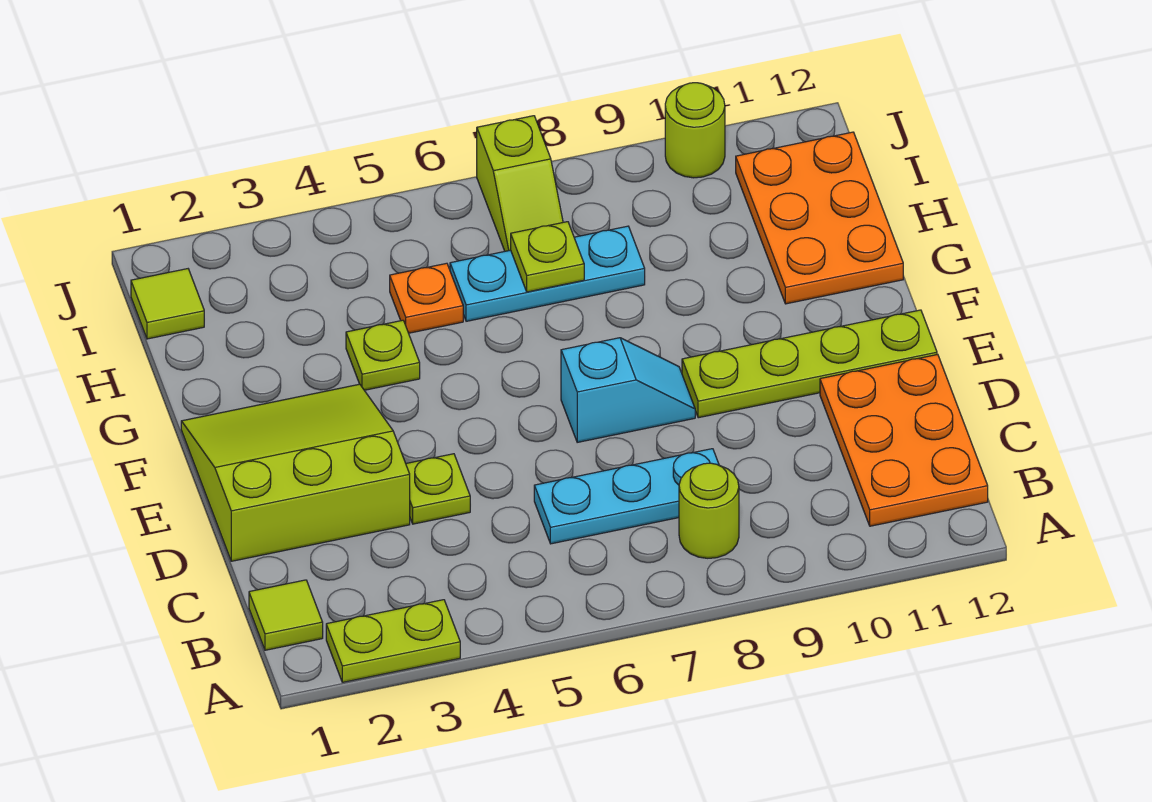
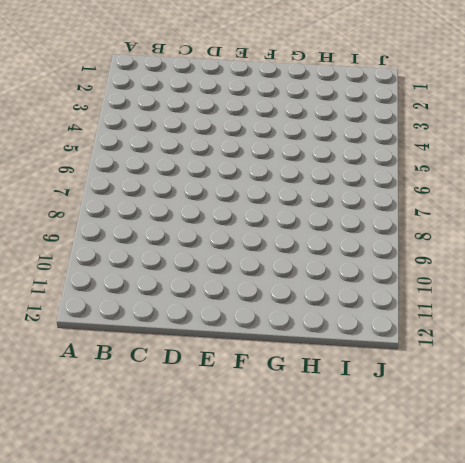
none -> lime 1x2 plate [326,600,460,682]
none -> lime 1x1 tile [249,580,323,650]
none -> lime 1x1 round brick [679,463,739,558]

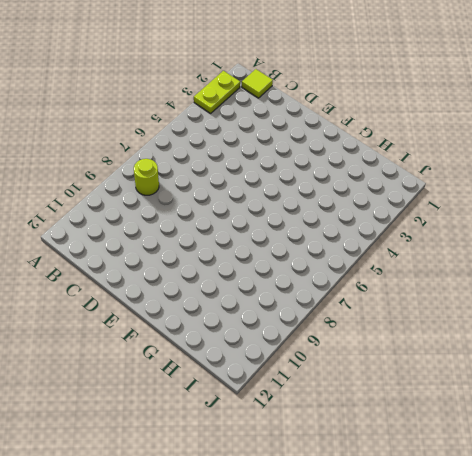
none -> orange 2x3 plate [820,354,988,526]
none -> cyan 1x3 plate [534,449,719,544]
none -> lime 3x3 slope [181,384,410,561]

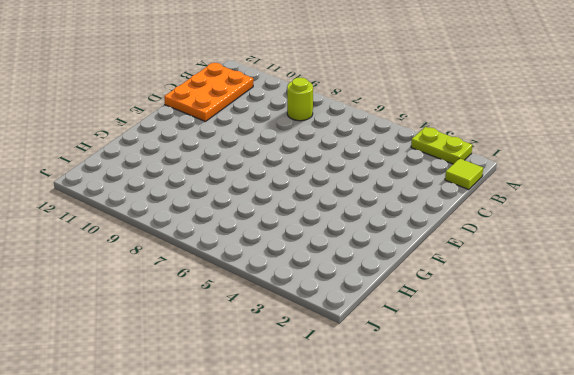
none -> cyan 1x3 plate [534,449,719,544]
none -> lime 3x3 slope [181,384,410,561]
none -> lime 1x1 plate [406,454,470,524]

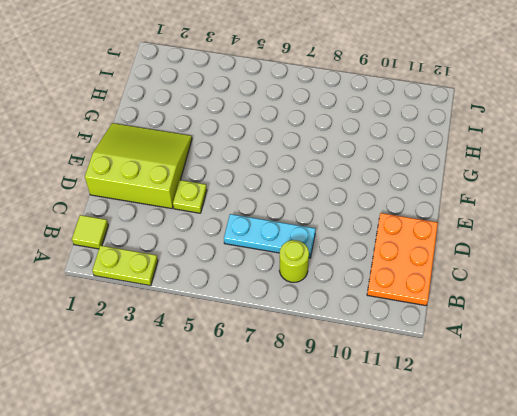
none -> cyan 1x2 slope [561,338,695,442]
none -> lime 1x4 plate [682,310,937,418]
none -> lime 1x1 plate [346,320,420,390]

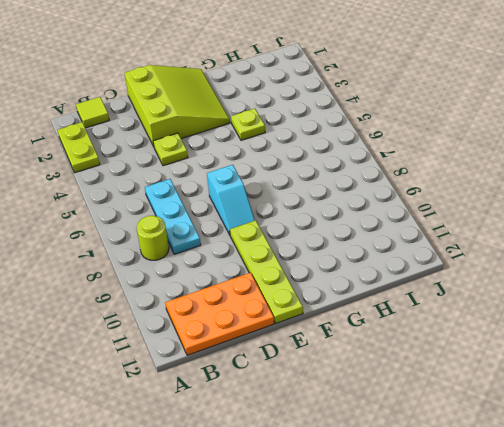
none -> orange 2x3 plate [736,132,903,304]
none -> orange 1x1 plate [390,263,463,333]
none -> cyan 1x3 plate [450,226,645,321]

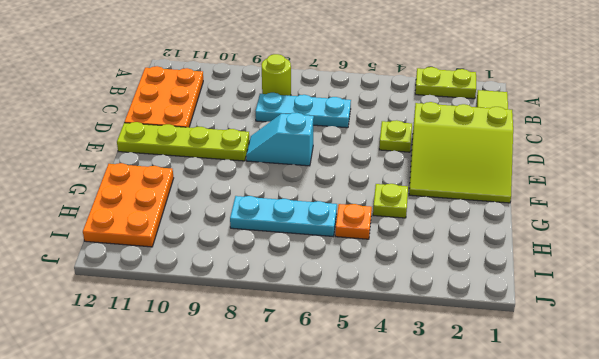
none -> lime 1x1 tile [131,269,204,339]
none -> lime 1x2 slope [477,116,563,251]
none -> lime 1x1 round brick [665,83,725,178]

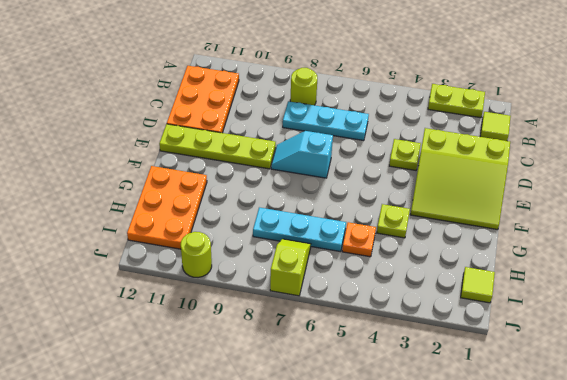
none -> lime 1x1 plate [511,222,584,292]

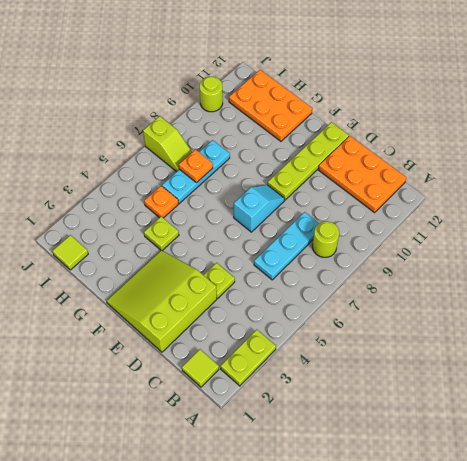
orange 1x1 plate [179,150,213,183] -> lime 1x1 plate [511,222,584,292]

